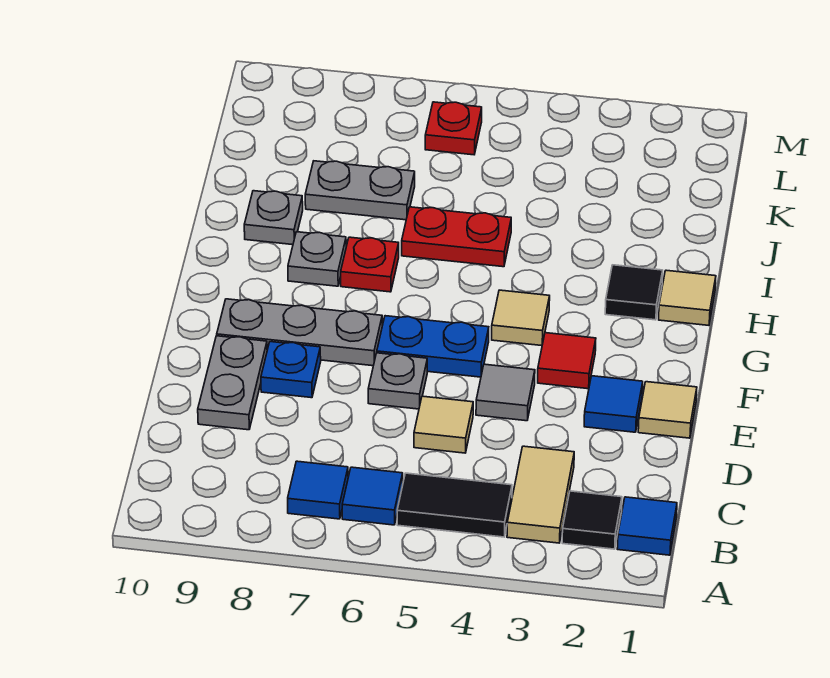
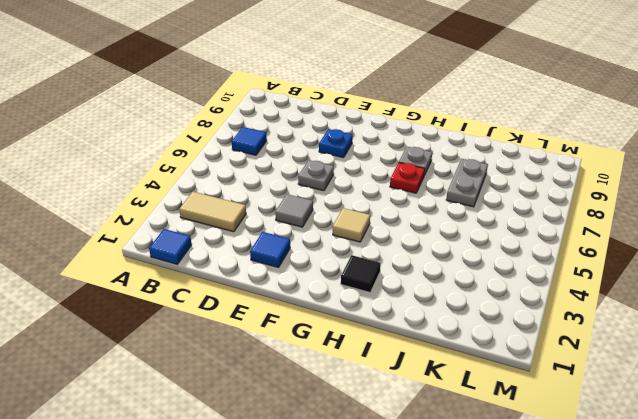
none -> black 1x1 tile [562,491,622,549]
none -> black 1x2 tile [397,473,512,537]
none -> blue 1x1 tile [342,467,403,525]

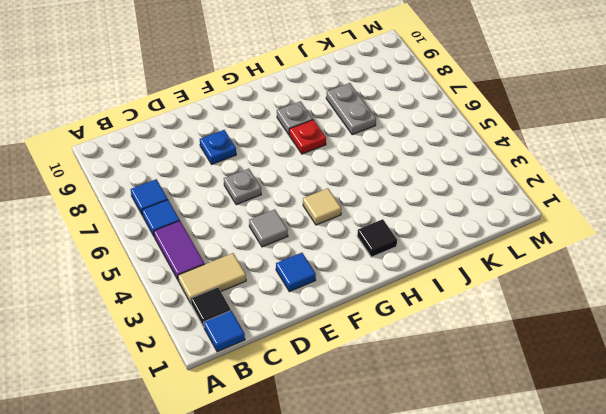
purple 1x2 tile [154,221,205,281] -> black 1x2 tile [397,473,512,537]
none -> tan 1x1 tile [414,396,473,453]
none -> grey 1x2 plate [198,336,267,430]
none -> tan 1x1 tile [638,382,697,438]

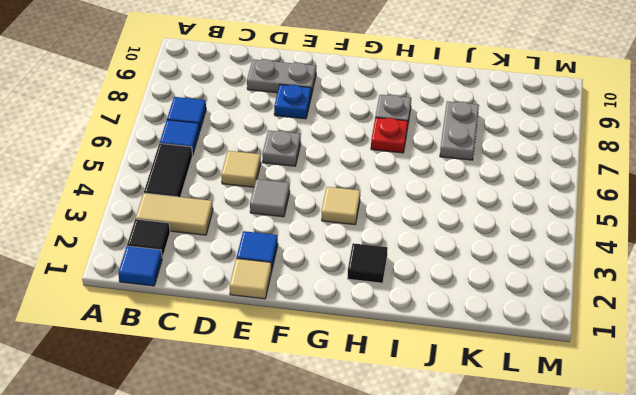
none -> red 1x1 tile [538,333,596,389]
none -> blue 1x2 plate [377,316,489,377]
none -> grey 1x3 plate [217,299,382,366]

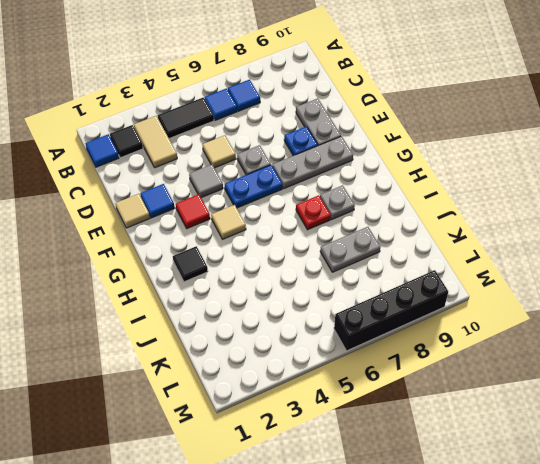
black 1x4 brick [334,270,448,351] -> none
none -> tan 1x1 tile [659,270,716,325]
none -> red 1x2 plate [402,207,511,267]
none -> grey 1x1 plate [244,191,303,245]

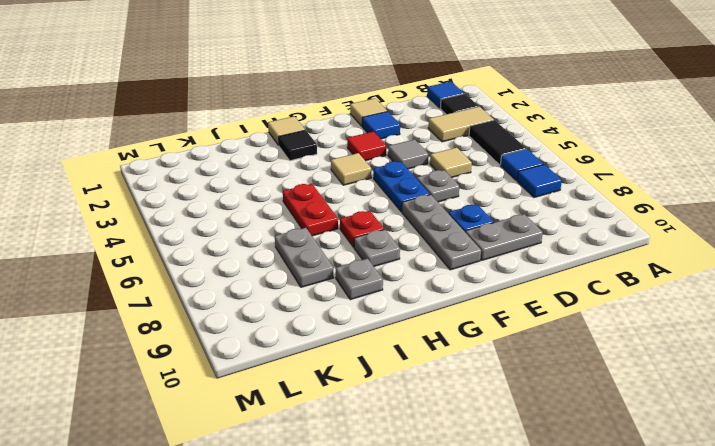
none -> red 1x1 plate [425,102,482,155]

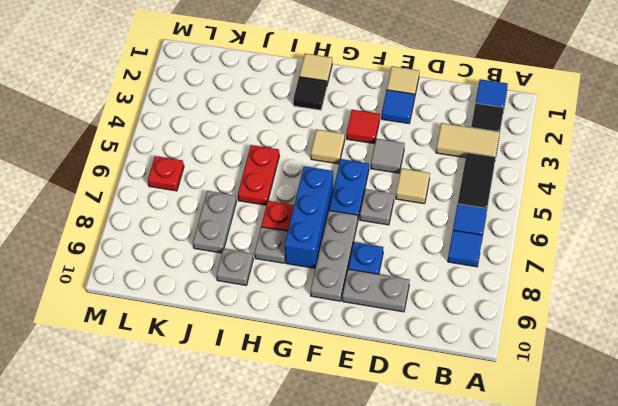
blue 1x3 brick [285,166,333,268] -> none

